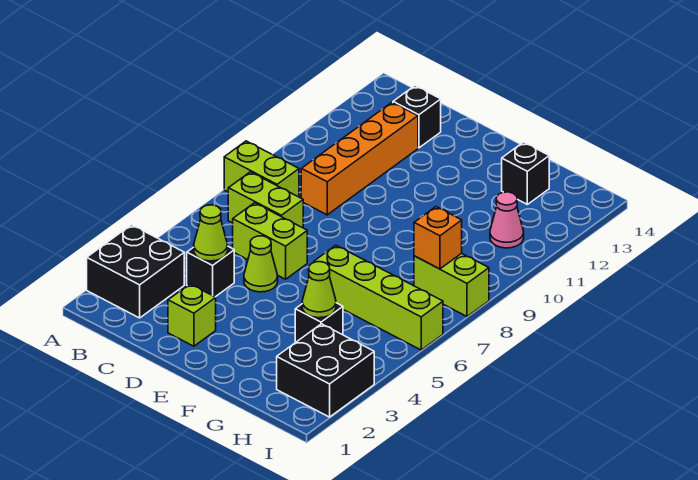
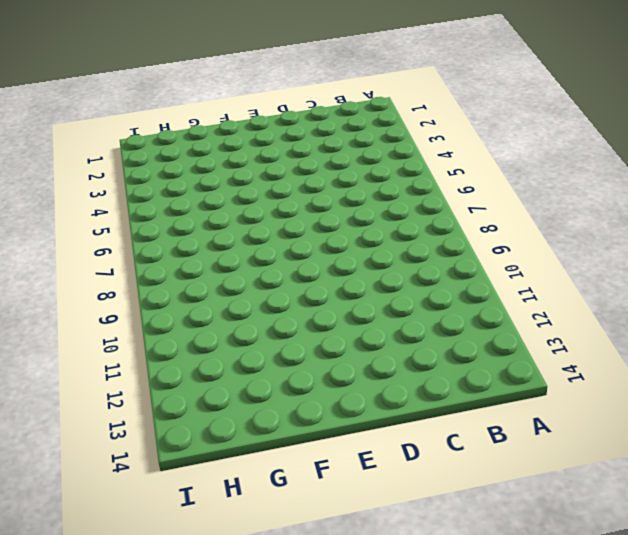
none -> black 2x2 brick [87,225,184,318]
none -> lime 1x2 brick [224,141,299,197]
none -> lime 1x2 brick [228,172,303,228]

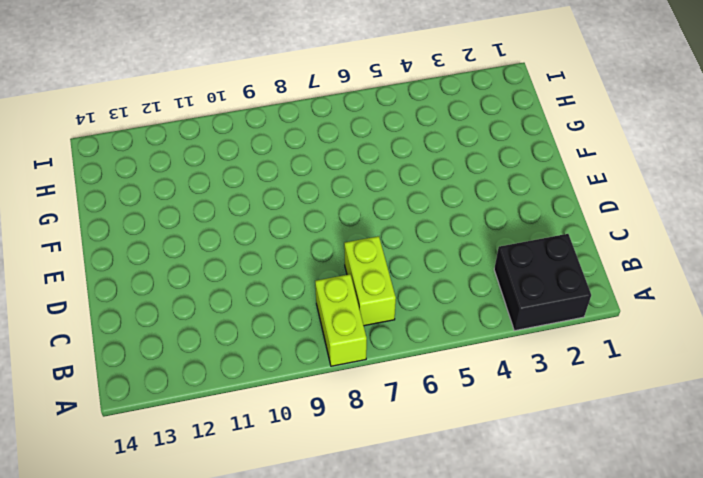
none -> black 1x1 brick [187,247,234,297]
none -> lime 1x2 brick [233,203,307,279]
none -> orange 1x4 brick [301,102,418,215]

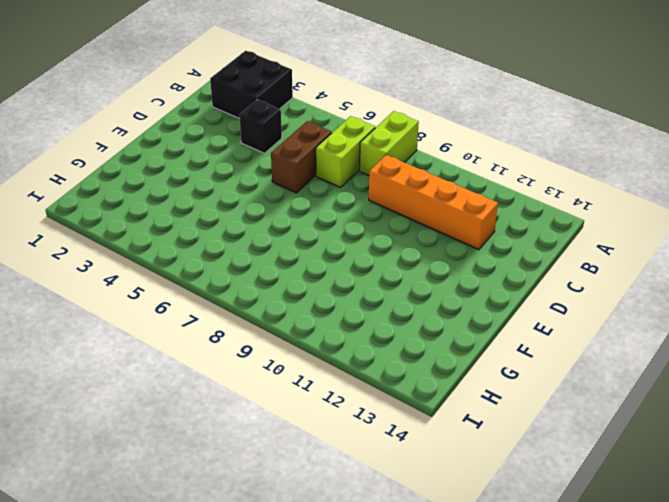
brown 1x2 brick [271,121,332,193] -> lime 1x2 brick [233,203,307,279]
none -> black 1x1 brick [393,86,441,148]
none -> lime 1x1 brick [168,284,216,346]
none -> lime 1x1 cone [244,236,278,292]

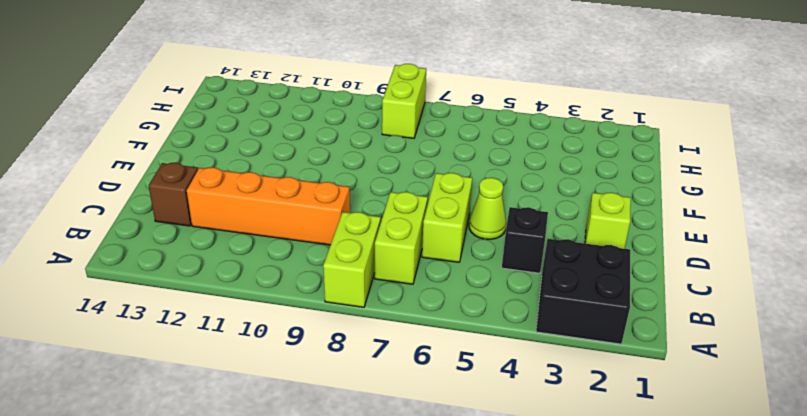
brown 1x1 brick [149,163,198,226] -> black 1x1 brick [393,86,441,148]
none -> lime 1x4 brick [314,245,443,350]
none -> black 1x1 brick [295,303,343,342]
none -> black 1x1 brick [502,142,549,204]

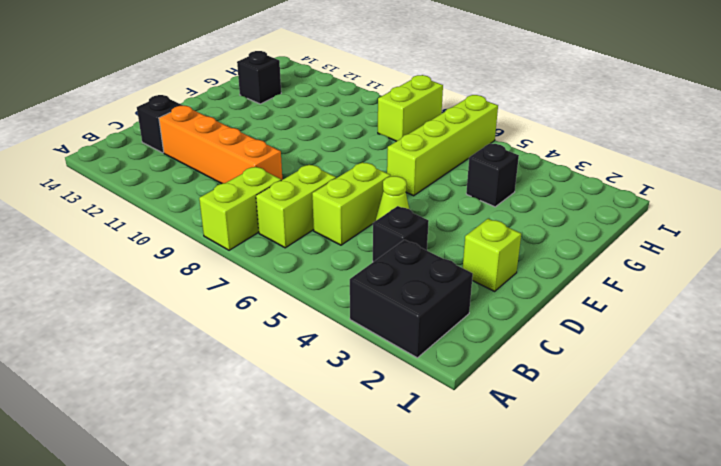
none -> black 2x2 brick [277,324,374,417]
none -> pink 1x1 cone [490,192,524,248]
none -> lime 1x1 cone [194,205,228,261]

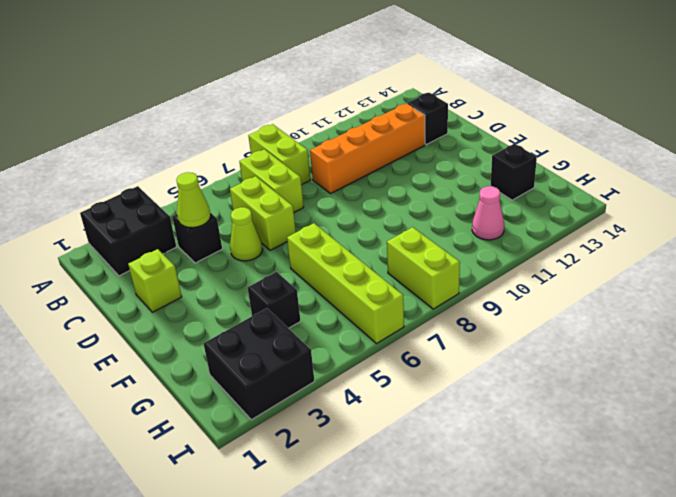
none -> lime 1x1 cone [302,262,336,318]
none -> orange 1x1 brick [414,207,462,269]

